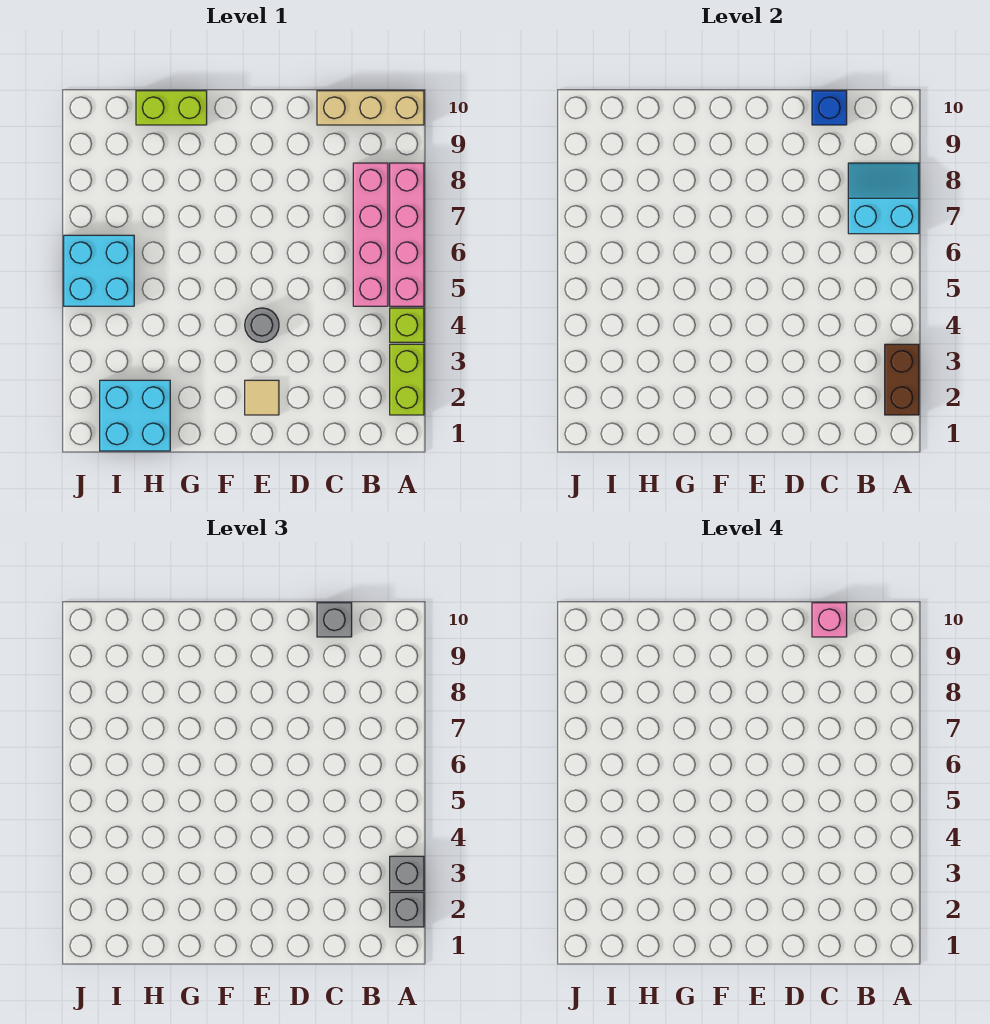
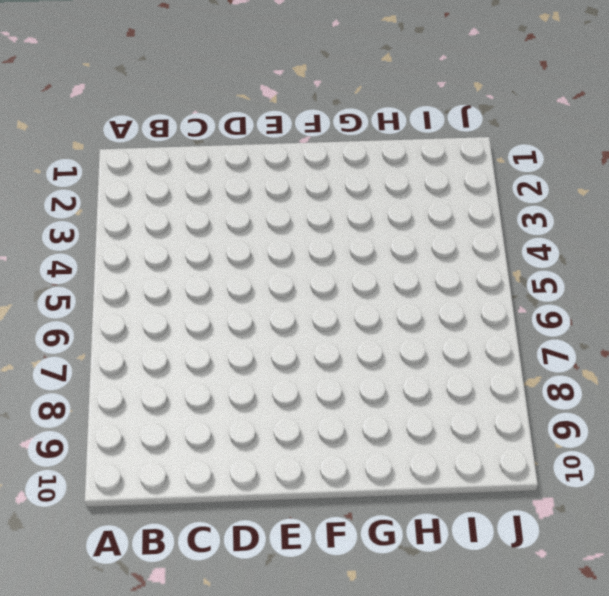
none -> lime 1x2 brick [390,344,424,415]
none -> lime 1x1 brick [390,308,424,342]
none -> pink 1x4 brick [390,163,424,306]

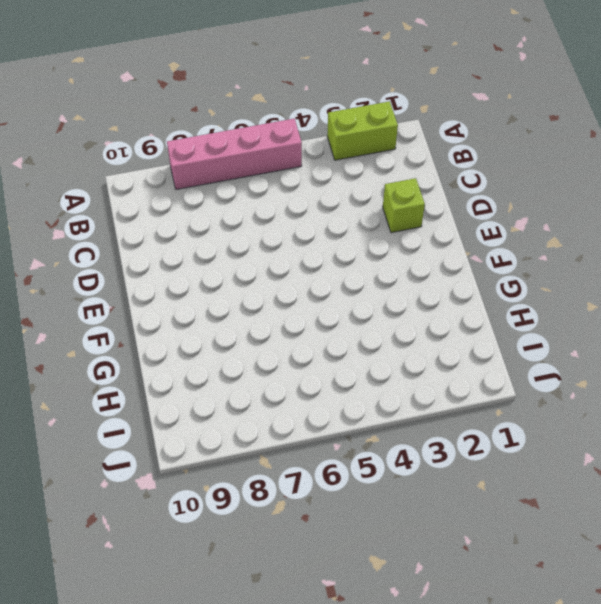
lime 1x1 brick [383,178,425,233] -> lime 1x1 brick moved to [390,308,424,342]
none -> tan 1x3 brick [317,91,424,125]
none -> pink 1x4 brick [353,163,388,306]
none -> tan 1x1 tile [245,380,279,415]

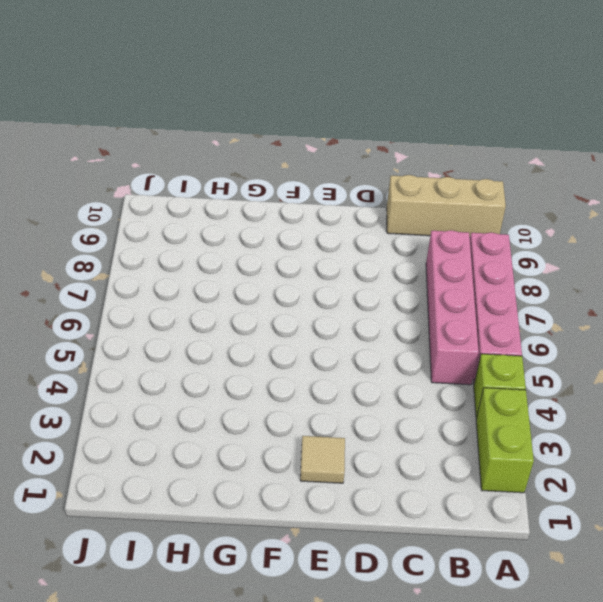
none -> grey 1x1 round brick [245,308,279,342]
none -> lime 1x2 brick [136,91,207,125]
none -> cyan 2x2 brick [100,380,170,451]

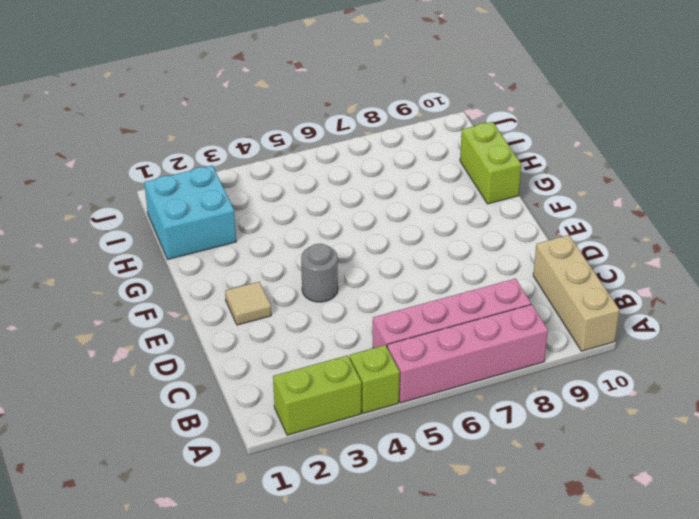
none -> cyan 2x2 brick [64,235,134,306]
none -> brown 1x2 brick [885,344,919,415]
none -> cyan 2x2 slope [848,163,919,234]

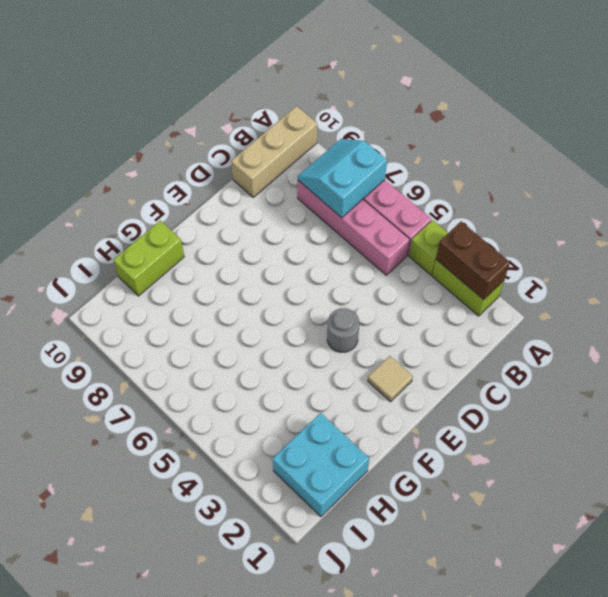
none -> cyan 2x2 brick [64,235,134,306]
none -> blue 1x1 brick [812,91,847,125]
none -> grey 1x1 brick [390,892,424,927]

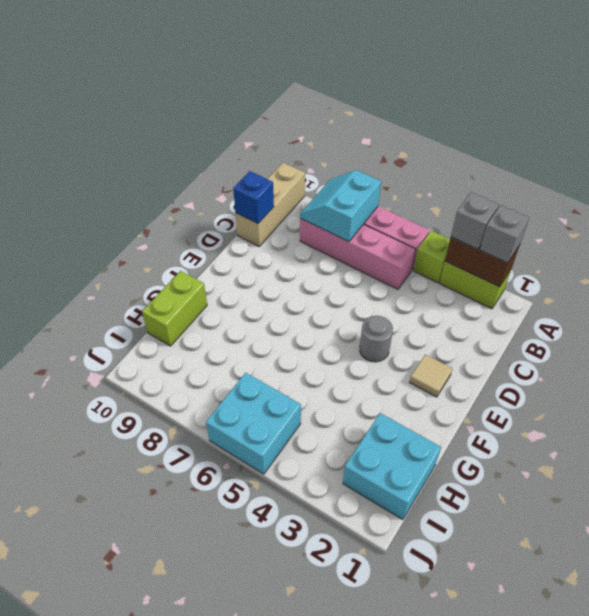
none -> grey 1x1 brick [317,603,352,637]
none -> pink 1x1 brick [812,603,847,637]

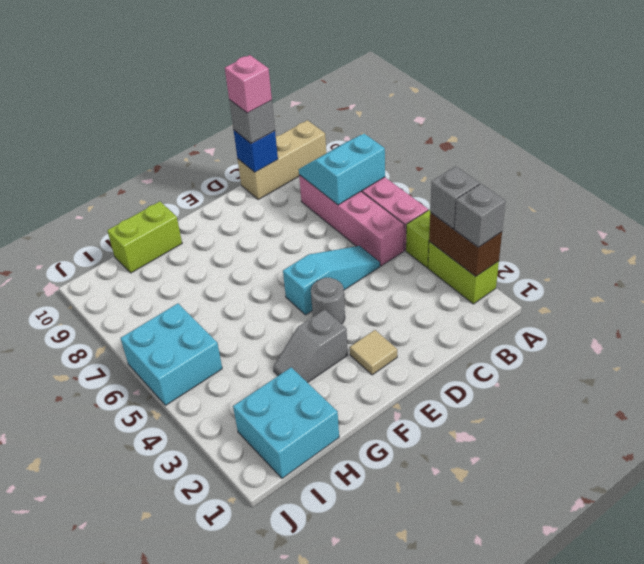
cyan 1x3 slope [283,246,380,315] -> none
grey 1x2 slope [273,310,348,383] -> none

